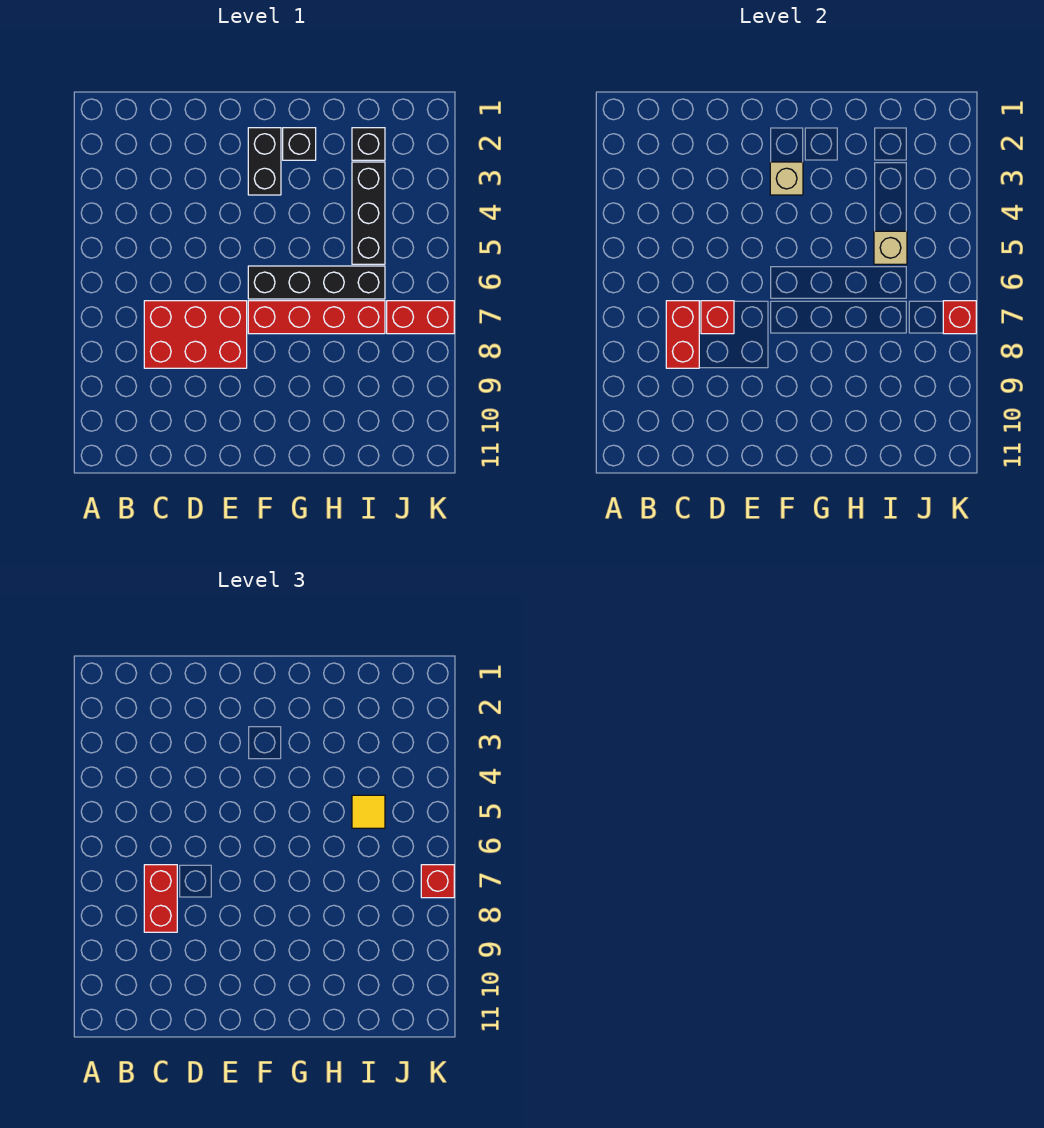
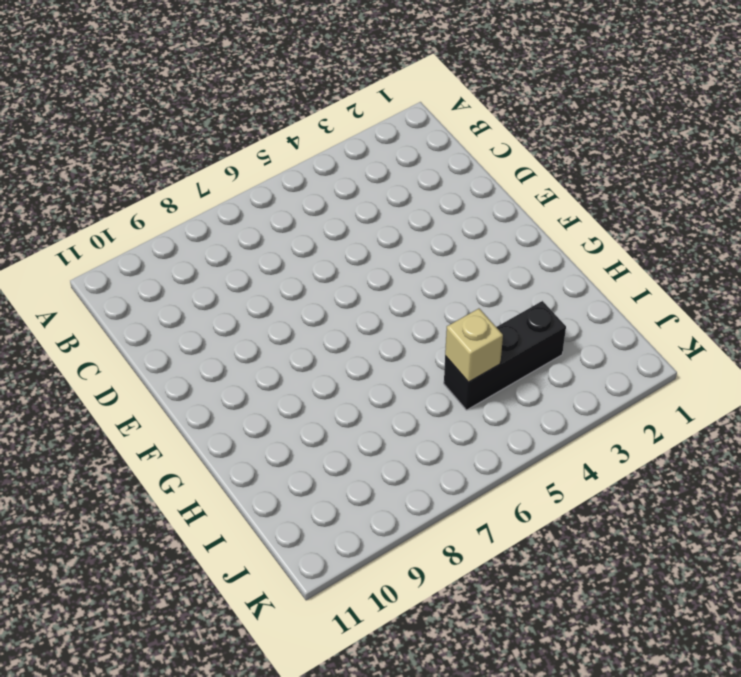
none -> red 2x3 brick [144,301,247,368]
none -> black 1x2 brick [248,128,281,195]
none -> black 1x4 brick [248,266,385,299]

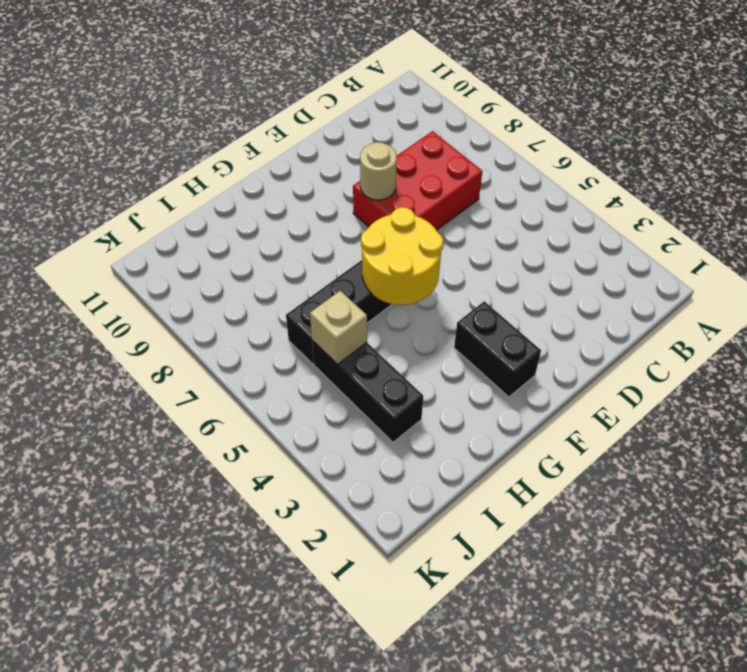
tan 1x1 round brick [360,142,397,200] -> none
yellow 2x2 round brick [361,207,443,305] -> none
none -> red 1x4 brick [248,301,385,334]
none -> black 1x1 brick [283,128,316,160]
none -> black 1x1 brick [352,128,385,160]

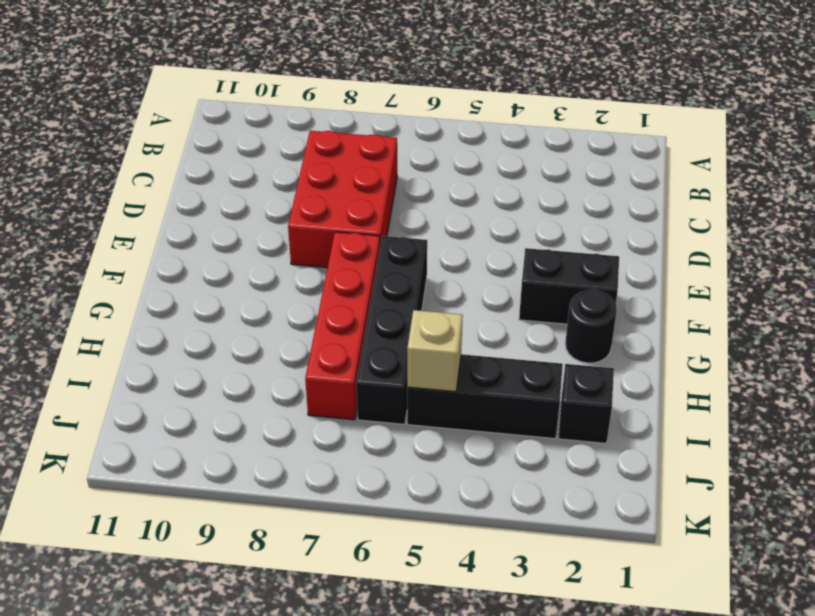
black 1x1 round brick [565,290,617,363] -> black 1x1 brick [283,128,316,160]
none -> red 1x2 brick [387,301,454,334]
none -> red 1x2 brick [666,301,699,368]
none -> red 1x1 brick [701,301,734,334]

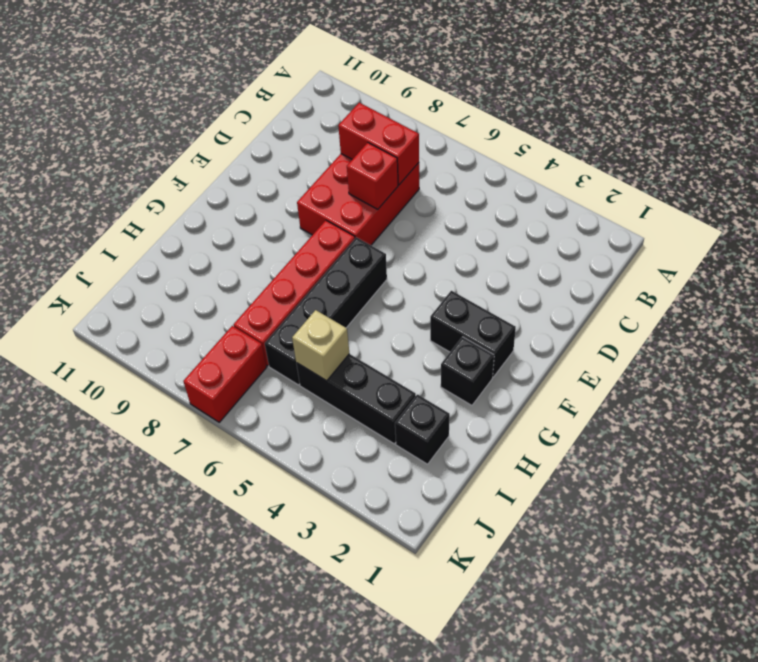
none -> tan 1x1 brick [770,162,803,195]
none -> red 1x1 brick [943,301,976,334]
none -> red 1x2 brick [144,865,177,932]

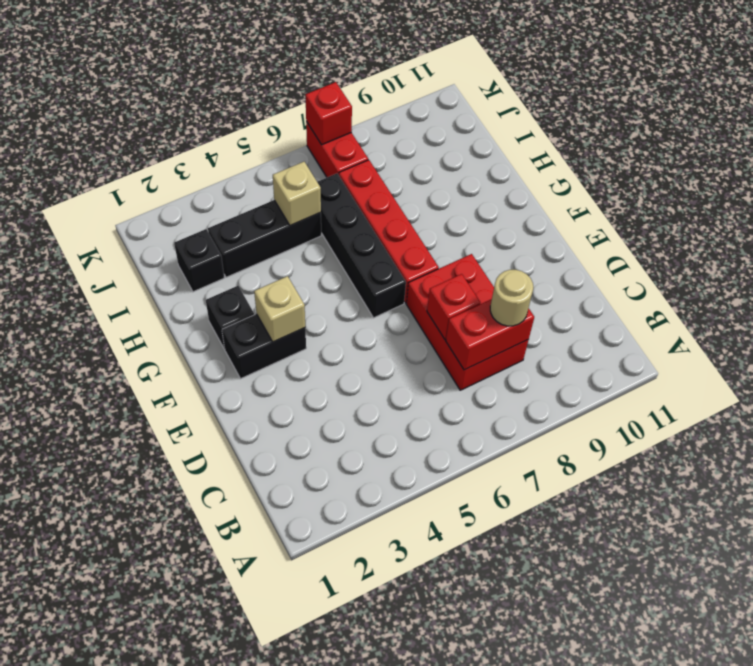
tan 1x1 round brick [490,270,533,326] -> red 1x2 brick [144,865,177,932]
none -> yellow 1x1 tile [352,795,385,828]
none -> red 1x1 brick [421,865,454,898]

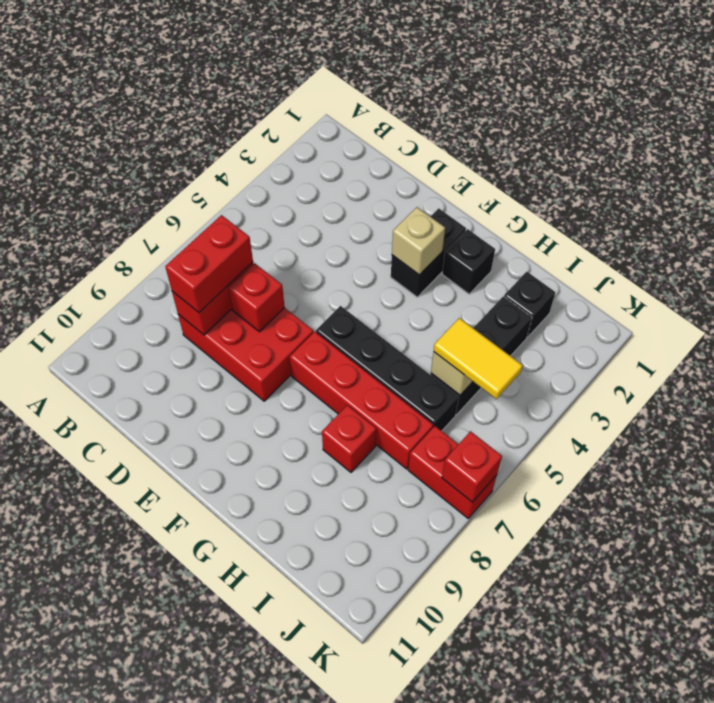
red 1x1 brick [322,405,376,472] -> red 1x1 brick moved to [421,865,454,898]
yellow 1x2 tile [434,318,523,399] -> yellow 1x1 tile [352,795,385,828]

